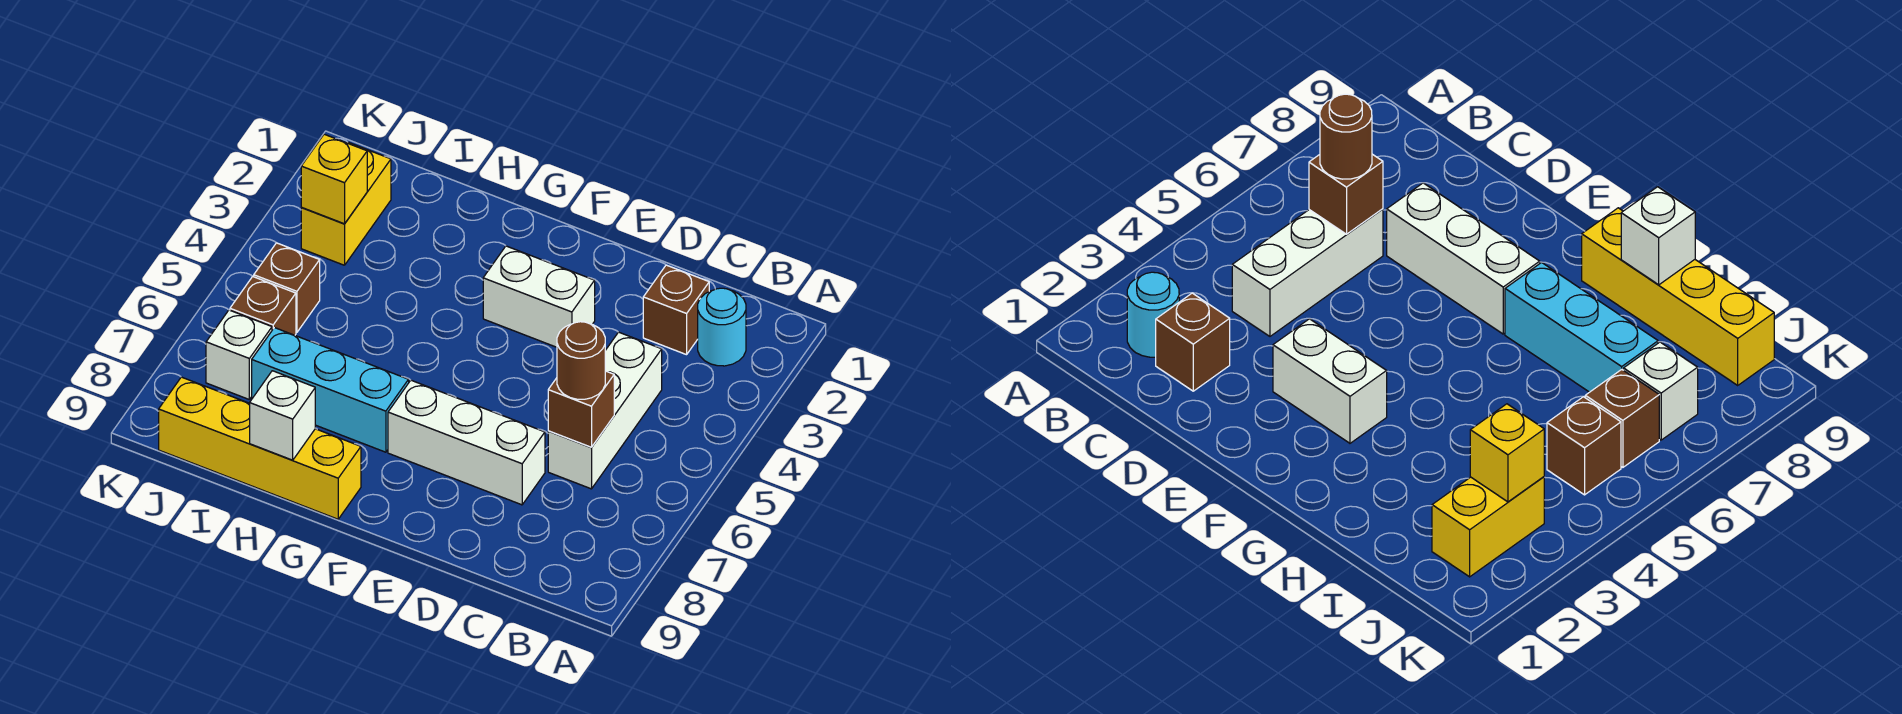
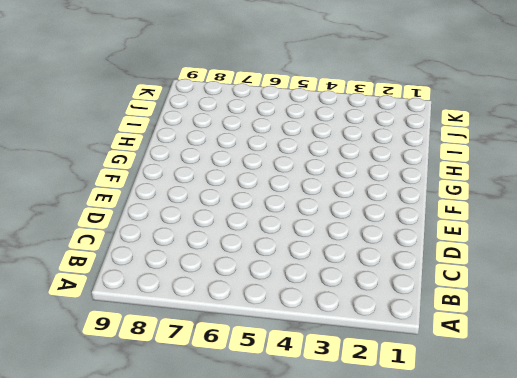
none -> cyan 1x1 round brick [698,288,746,366]
none -> brown 1x1 brick [643,265,709,355]
none -> white 1x3 brick [548,332,662,489]

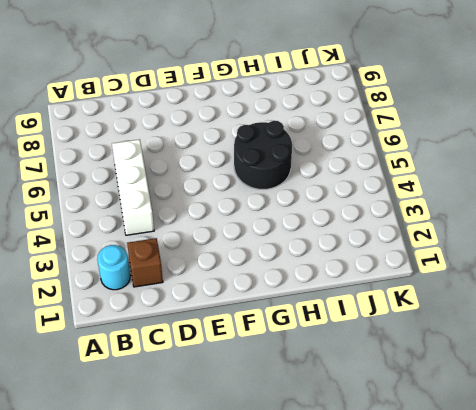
black 2x2 round brick [234,121,292,189] -> none
none -> white 1x3 brick [388,380,545,505]
none -> white 1x2 brick [483,246,595,347]
none -> cyan 1x3 brick [252,328,409,452]

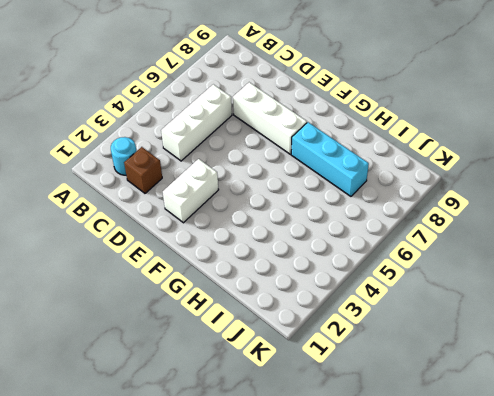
white 1x2 brick [163,159,219,223] -> white 1x2 brick turned to [483,246,595,347]
none -> yellow 1x4 brick [159,377,361,519]
none -> yellow 1x2 brick [301,142,391,265]
none -> brown 1x1 brick [254,243,320,332]

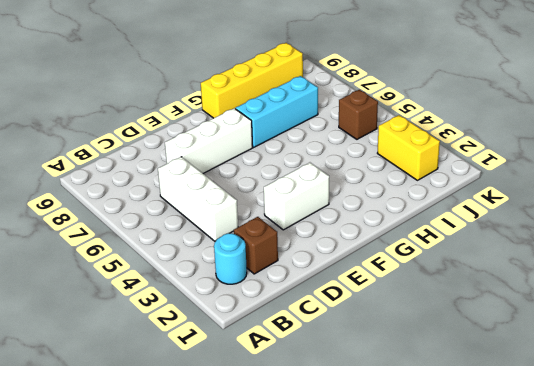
none -> brown 1x1 brick [230,276,296,335]
none -> white 1x1 brick [206,310,272,399]
none -> brown 1x1 brick [548,371,614,447]

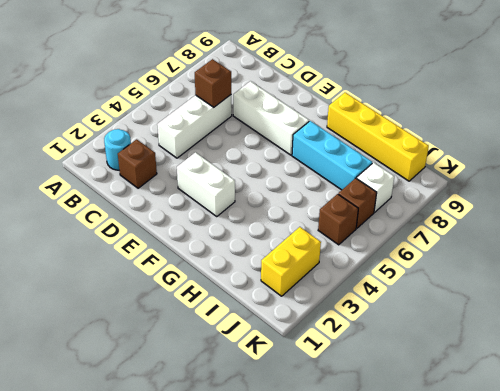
none -> white 1x1 brick [250,371,315,460]
none -> yellow 1x1 brick [301,134,367,224]
none -> brown 1x1 round brick [557,322,605,399]

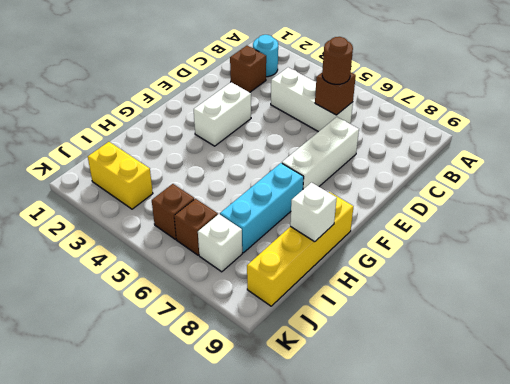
none -> yellow 1x1 brick [301,134,367,224]

